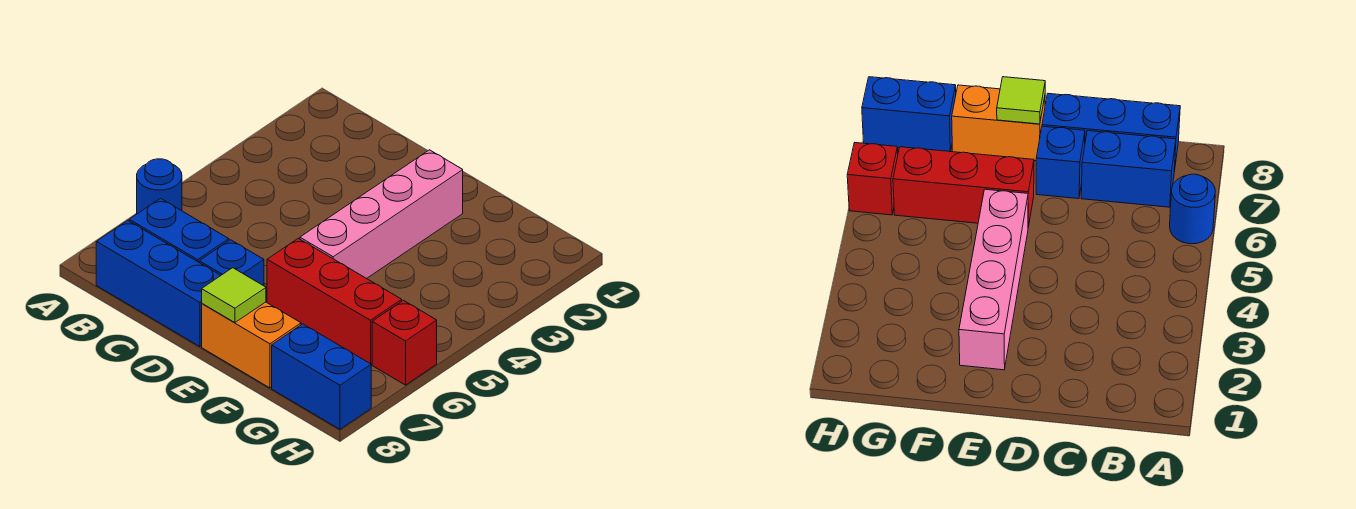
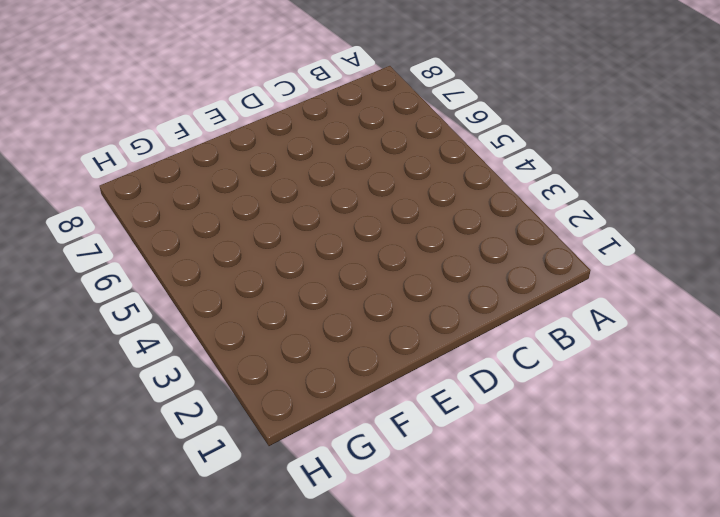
none -> blue 1x1 round brick [137,159,182,214]
none -> blue 1x2 brick [129,198,229,262]

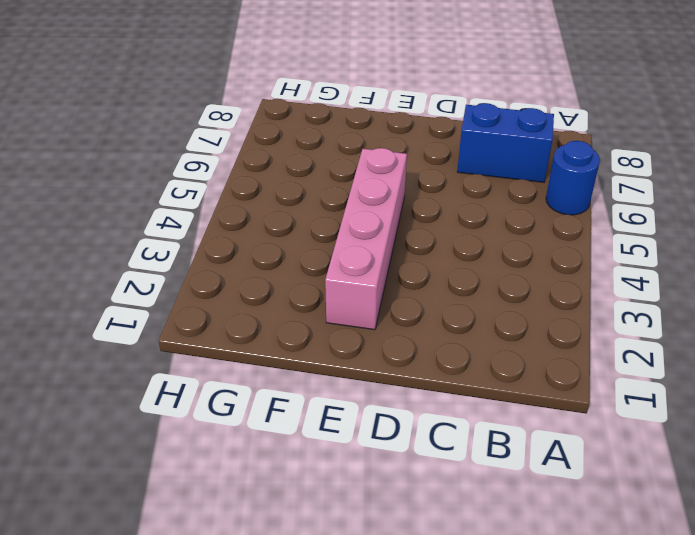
none -> blue 1x3 brick [96,221,221,347]
none -> blue 1x1 brick [199,240,264,286]

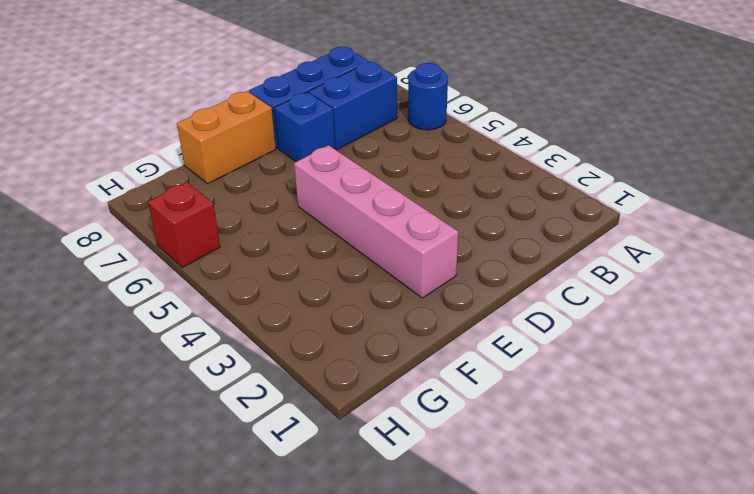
none -> red 1x3 brick [267,238,402,364]
none -> blue 1x2 brick [272,324,371,429]

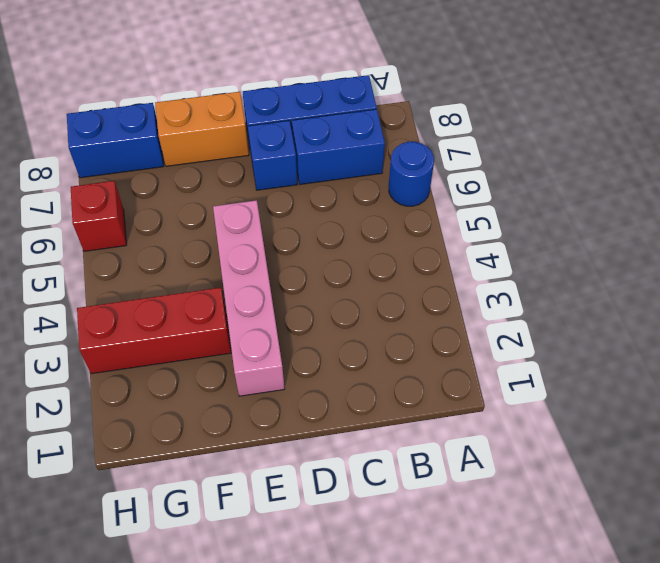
red 1x3 brick [77,288,231,374] -> red 1x3 brick moved to [267,238,402,364]
none -> lime 1x1 tile [202,268,266,323]

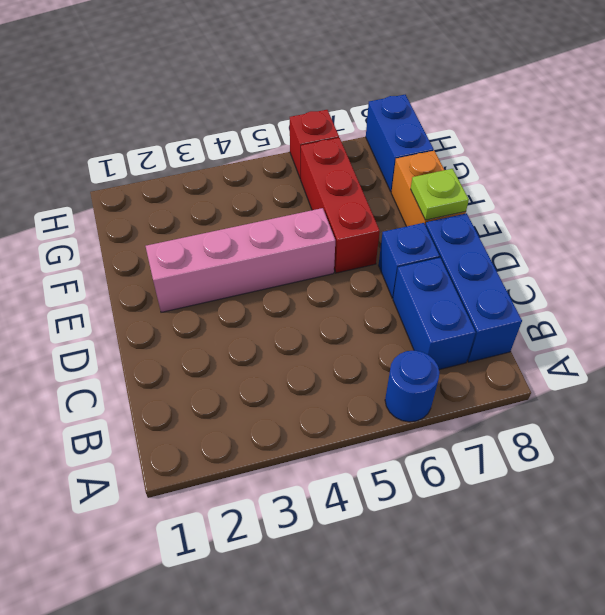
lime 1x1 plate [411,169,469,220] -> lime 1x1 tile [202,268,266,323]

